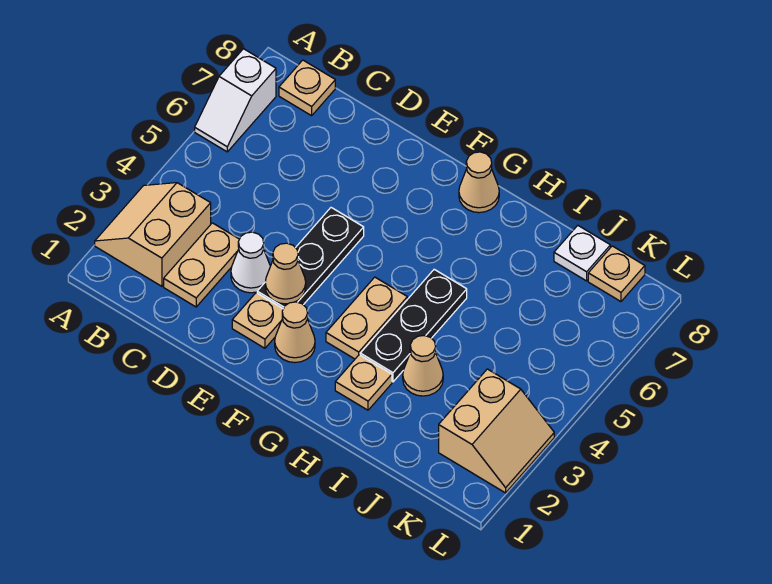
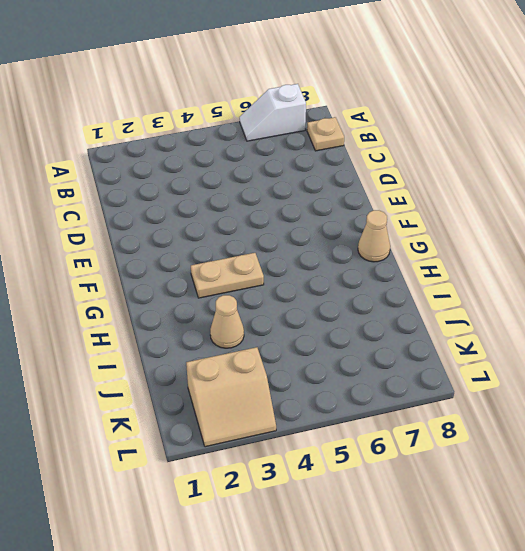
none -> tan 2x2 slope [95,183,211,286]
none -> tan 1x2 plate [164,223,239,307]
none -> white 1x1 cone [231,232,270,293]

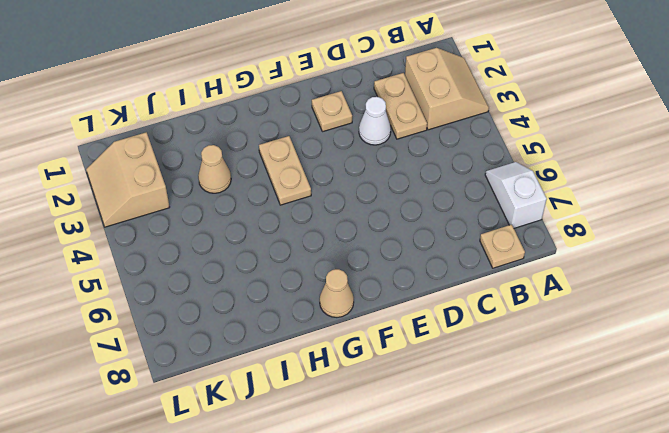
none -> black 1x3 plate [257,208,364,309]
none -> tan 1x1 cone [275,302,315,363]
none -> tan 1x1 plate [335,355,392,410]

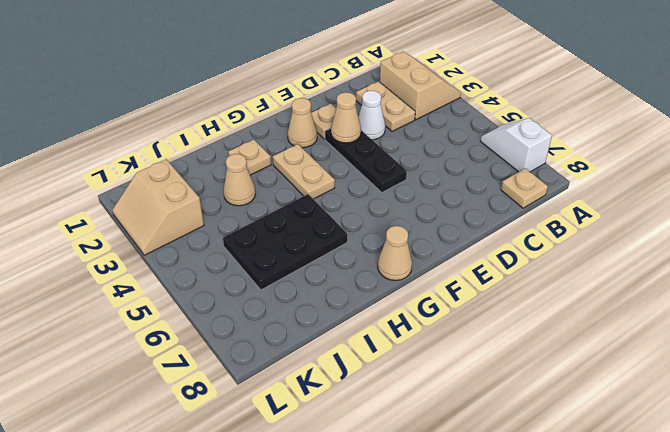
black 2x3 plate [223,194,347,290] -> black 1x3 plate [360,269,467,382]
none -> white 1x1 plate [554,226,610,281]
none -> tan 1x1 plate [588,246,645,302]

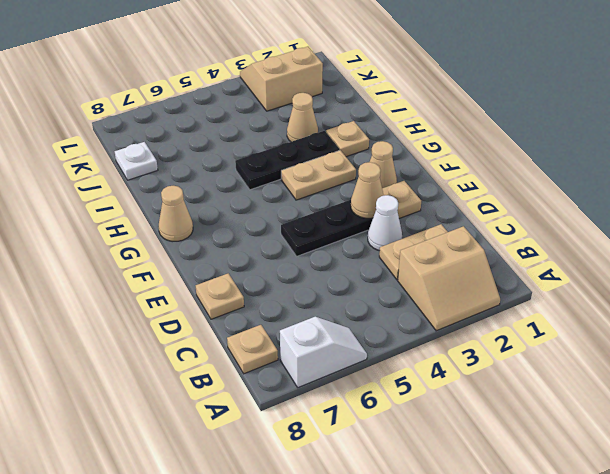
tan 1x1 plate [196,273,244,319] -> tan 1x1 plate moved to [588,246,645,302]

